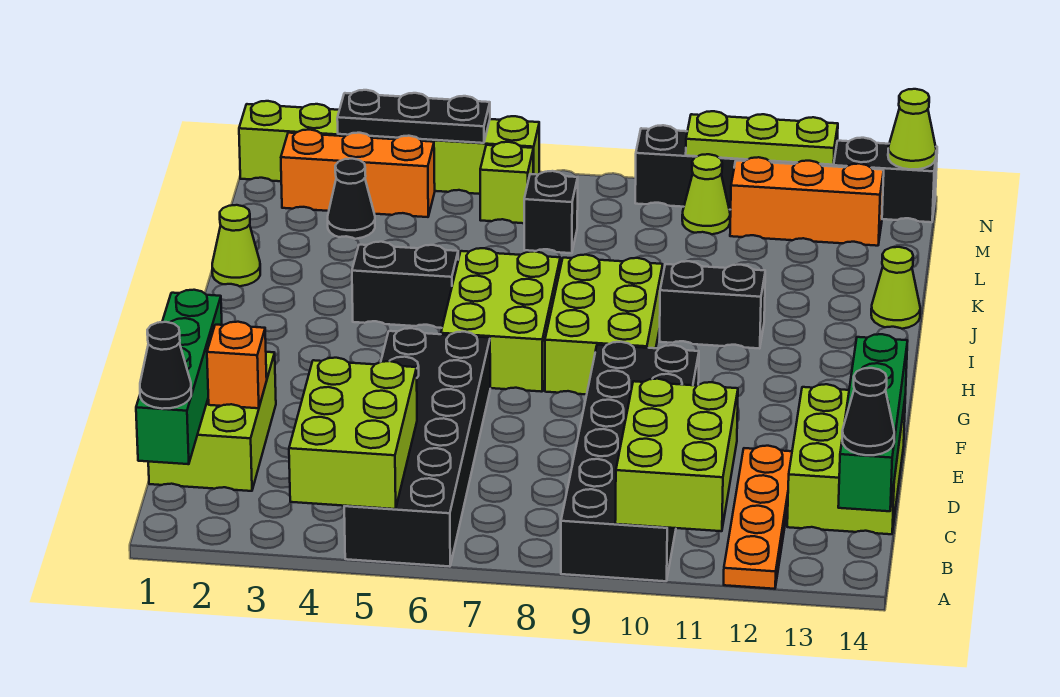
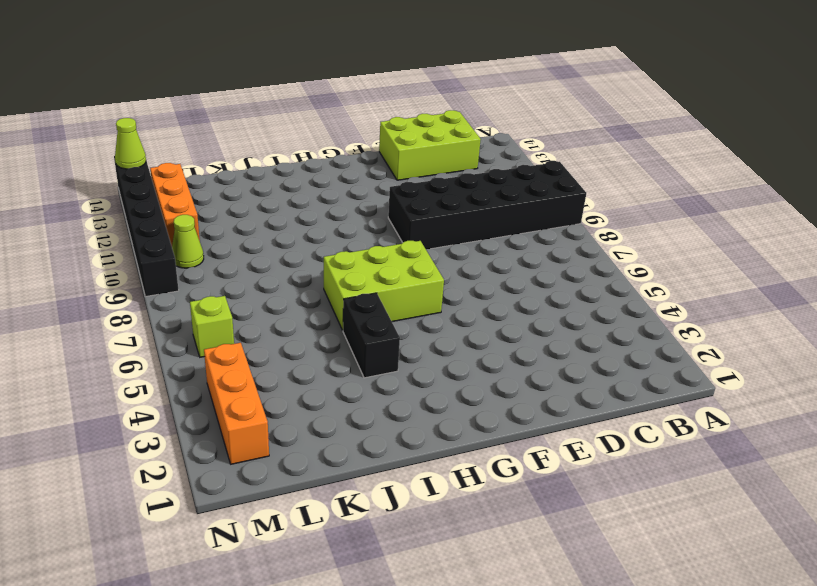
none -> black 2x6 brick [344,328,490,567]
none -> orange 1x4 plate [724,446,792,589]
none -> lime 2x3 brick [148,352,276,491]

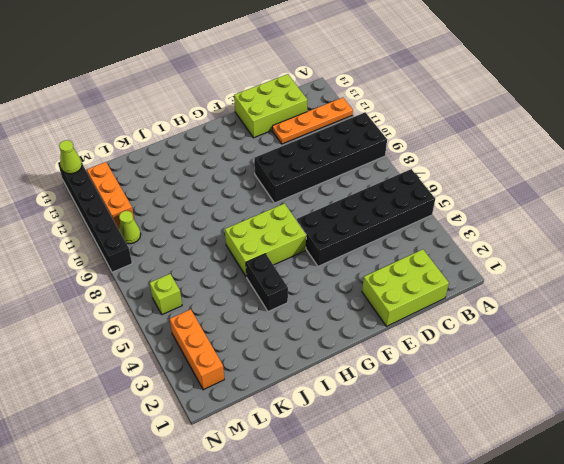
none -> lime 2x3 brick [545,255,663,395]
none -> black 1x2 brick [660,261,765,349]
none -> lime 1x1 cone [212,205,260,286]

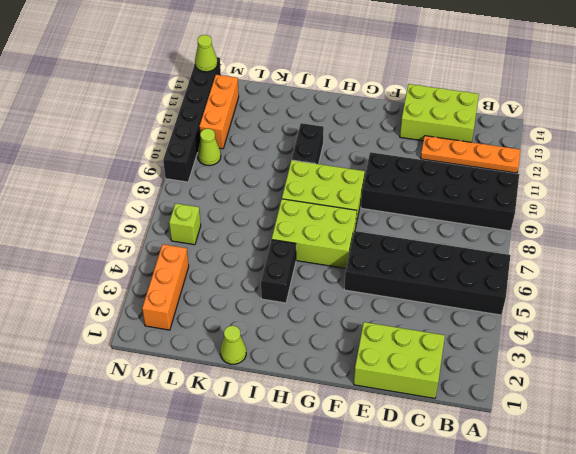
none -> lime 1x1 cone [871,247,920,329]
none -> black 1x1 cone [328,159,375,239]
none -> black 1x1 brick [524,171,578,253]

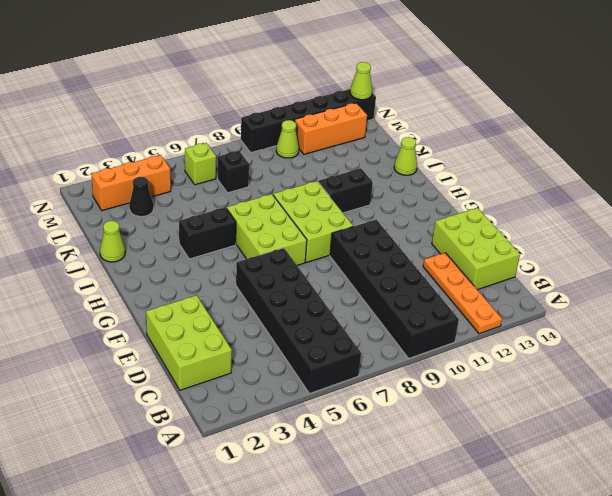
none -> lime 1x6 brick [239,101,539,194]
none -> lime 2x3 brick [289,358,417,509]
none -> lime 2x3 brick [615,379,738,531]

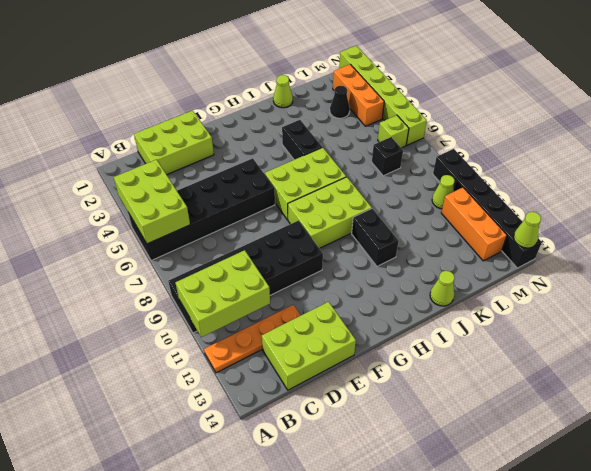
lime 2x3 brick [114,160,190,244] -> lime 2x3 brick turned to [289,358,417,509]
none -> green 1x4 brick [136,290,222,464]
none -> green 1x4 brick [838,334,908,511]
none -> orange 1x1 brick [207,322,267,408]

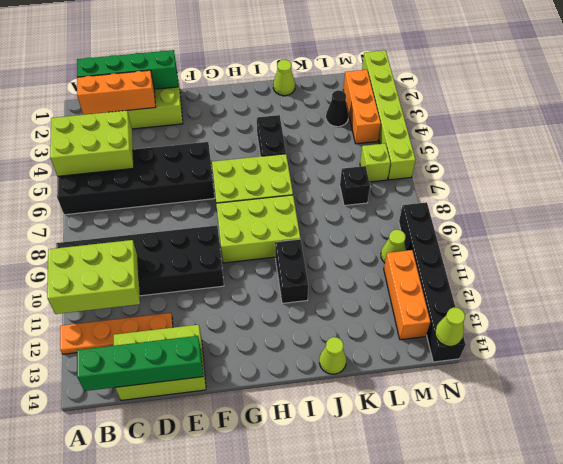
orange 1x3 brick [77,70,156,115] -> orange 1x1 brick [207,322,267,408]
none -> black 1x3 plate [337,90,490,143]
none -> lime 1x3 plate [686,111,838,165]
none -> black 1x1 cone [140,322,191,409]

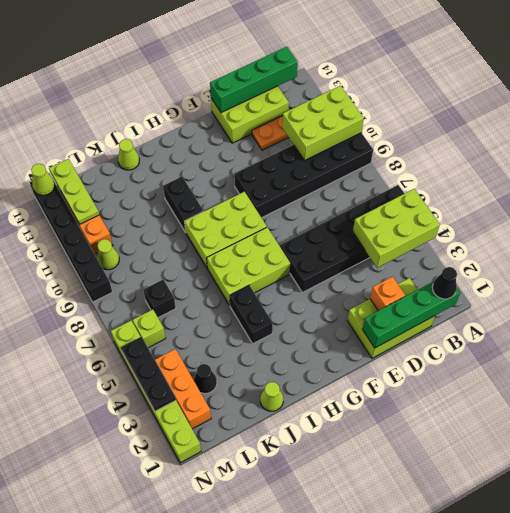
lime 1x3 plate [49,159,99,225] -> lime 1x3 plate moved to [686,111,838,165]
none -> black 1x1 cone [842,368,894,455]

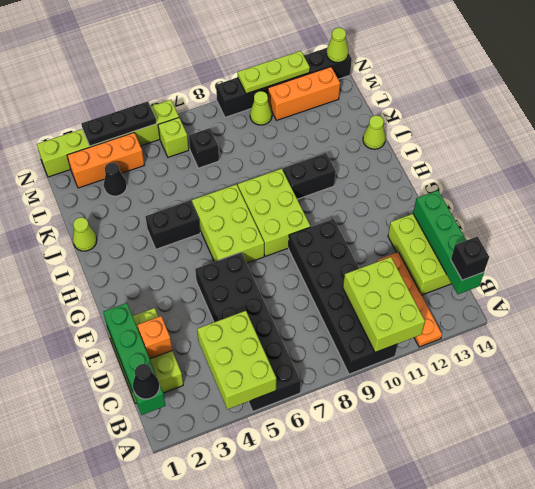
black 1x1 brick [451,237,489,280] -> black 1x1 cone [842,368,894,455]

